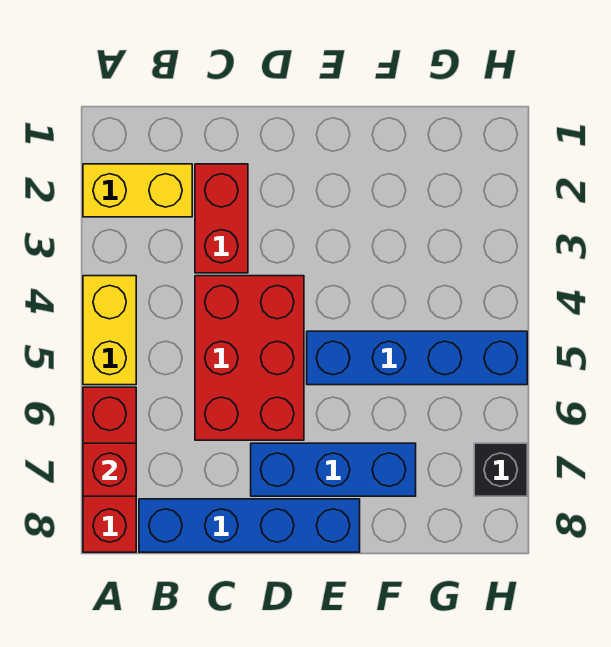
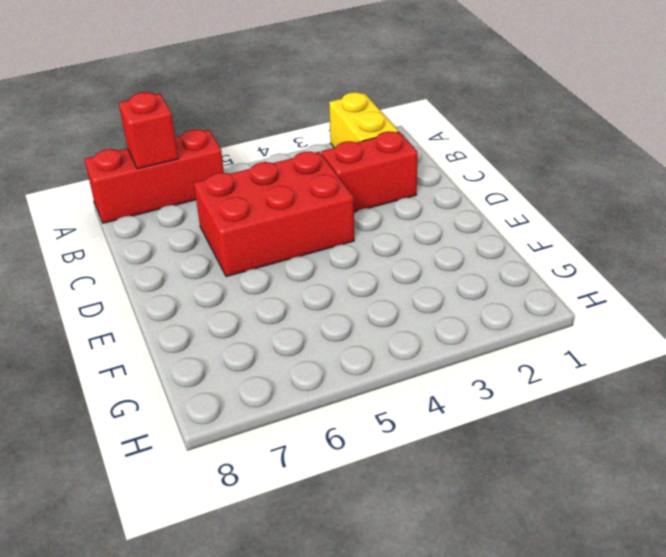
none -> yellow 1x2 brick [83,276,136,385]
none -> blue 1x4 brick [139,499,360,552]

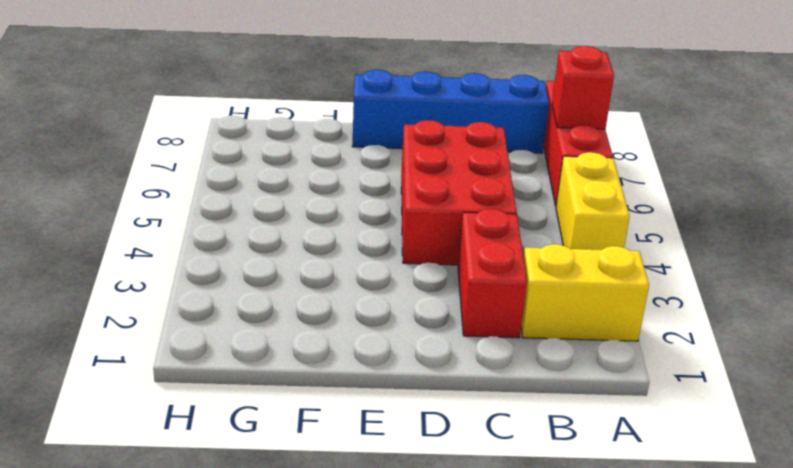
none -> blue 1x3 brick [251,443,416,496]
none -> blue 1x4 brick [307,331,527,385]

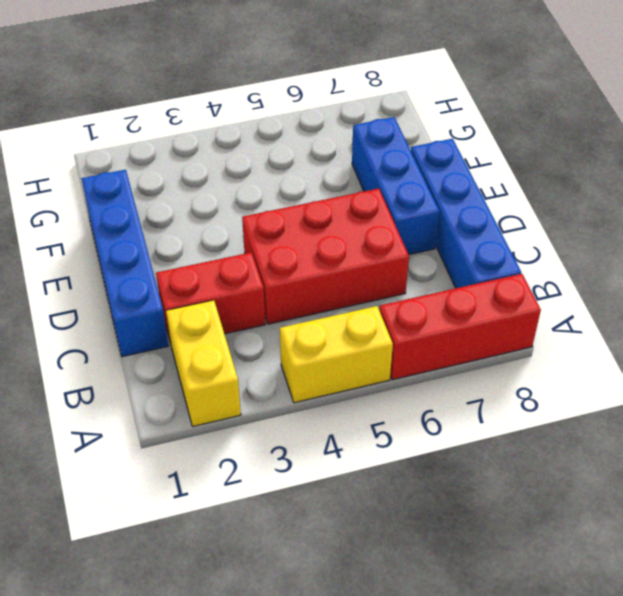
blue 1x4 brick [81,170,168,357] -> blue 1x4 brick moved to [307,331,527,385]
none -> black 1x1 brick [474,443,527,496]
none -> red 1x1 brick [83,443,136,496]

